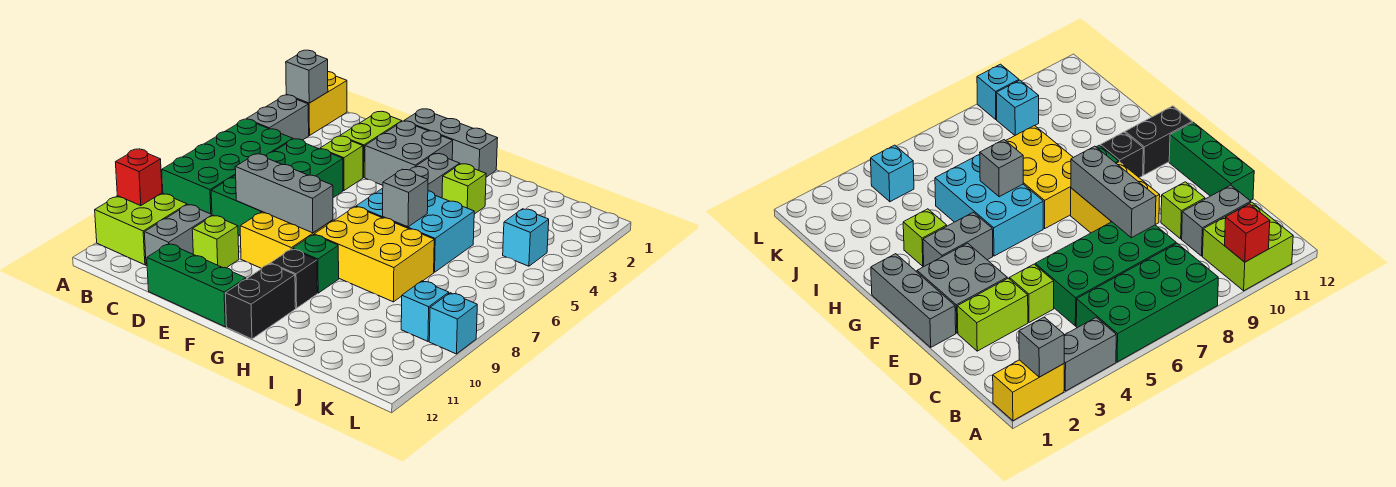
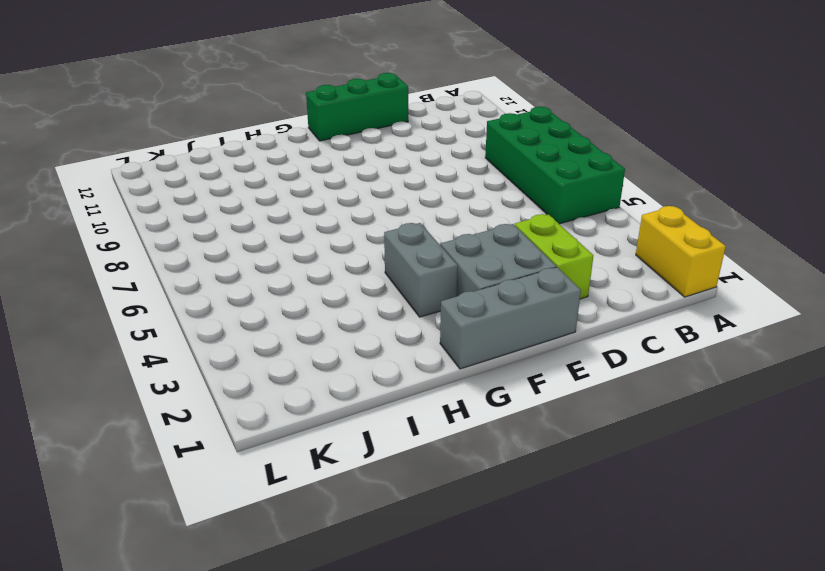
none -> grey 1x2 brick [247,95,309,140]
none -> lime 2x2 brick [95,193,187,265]
none -> green 2x4 brick [211,139,343,235]

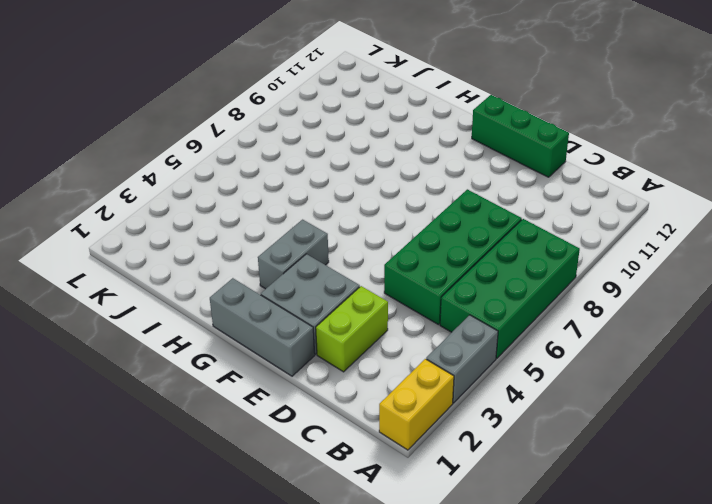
none -> lime 2x2 brick [95,193,187,265]
none -> grey 1x2 brick [144,205,212,266]
none -> lime 1x1 brick [320,136,363,191]

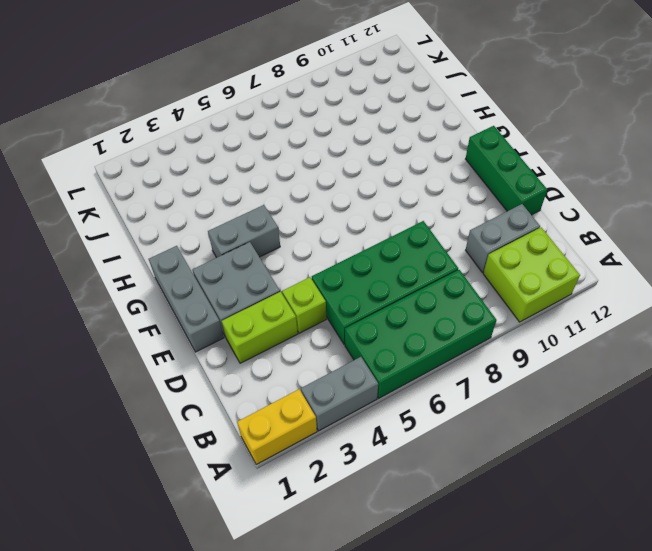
none -> lime 1x1 brick [192,215,239,268]
none -> yellow 2x2 brick [240,212,333,268]
none -> cyan 2x3 brick [356,188,474,272]

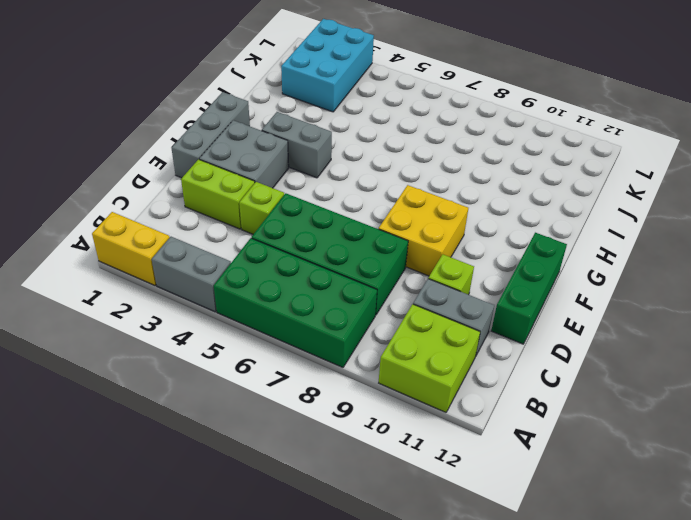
cyan 2x3 brick [281,19,374,112] -> cyan 2x3 brick moved to [356,188,474,272]
none -> yellow 2x3 brick [314,207,434,302]
none -> green 1x1 brick [293,235,339,293]
none -> black 1x1 brick [271,249,317,308]

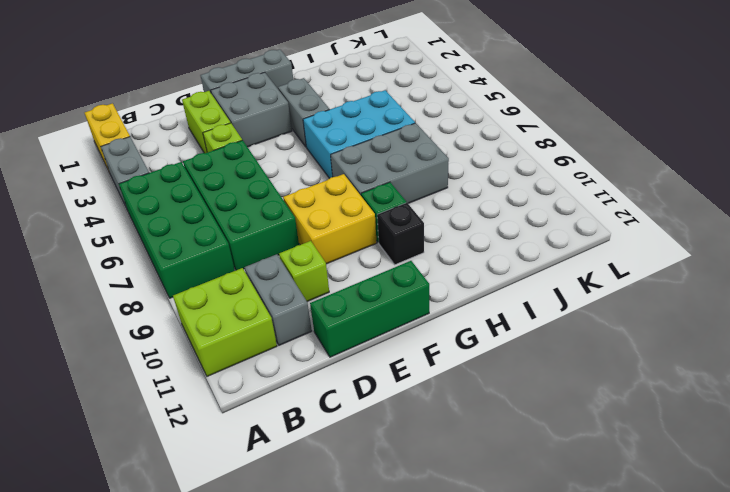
grey 2x3 brick [331,123,449,203] -> yellow 2x3 brick [314,207,434,302]
none -> black 1x2 brick [225,264,296,339]
none -> lime 1x1 brick [442,164,486,214]
none -> cyan 1x1 brick [503,209,549,266]

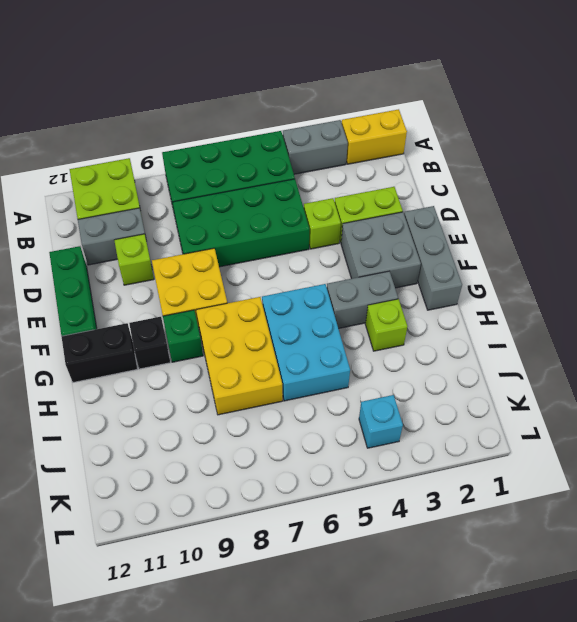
none -> cyan 1x1 brick [401,281,449,341]
none -> cyan 1x1 brick [429,293,477,354]
none -> grey 1x1 brick [286,50,328,103]

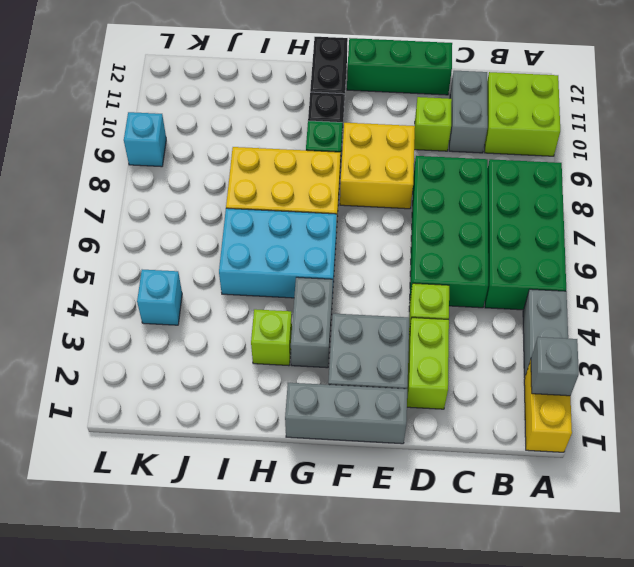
none -> cyan 1x1 brick [401,281,449,341]
none -> red 1x1 brick [116,149,162,206]
none -> grey 1x3 brick [235,154,333,233]

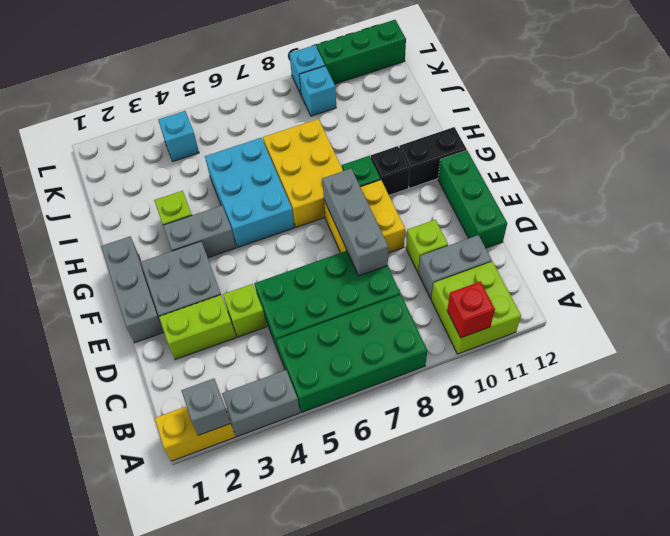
green 1x3 brick [317,20,406,84] -> none
none -> grey 1x1 brick [383,169,428,227]

